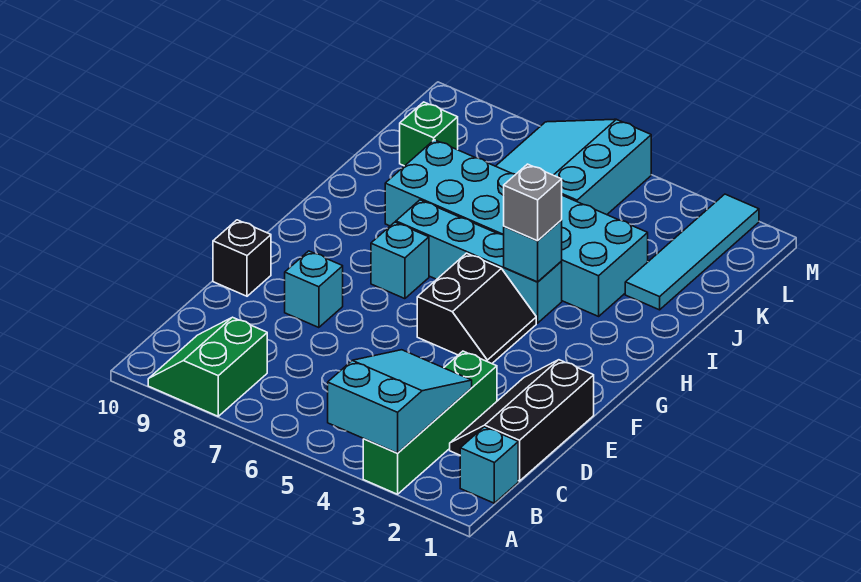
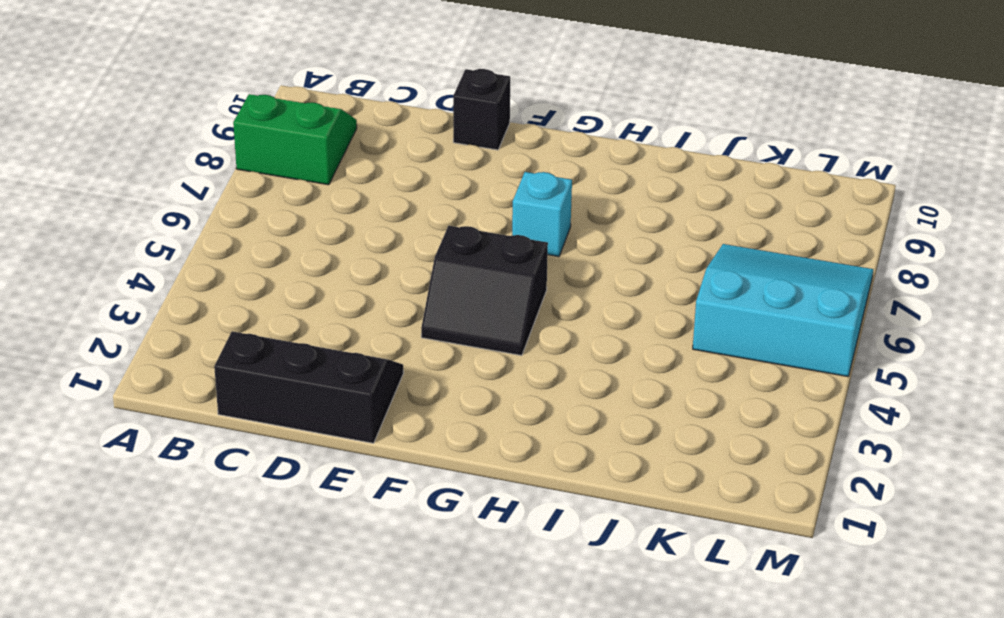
none -> green 1x4 brick [363,351,497,494]
none -> cyan 1x1 brick [460,427,518,503]
none -> cyan 1x1 brick [285,251,343,328]

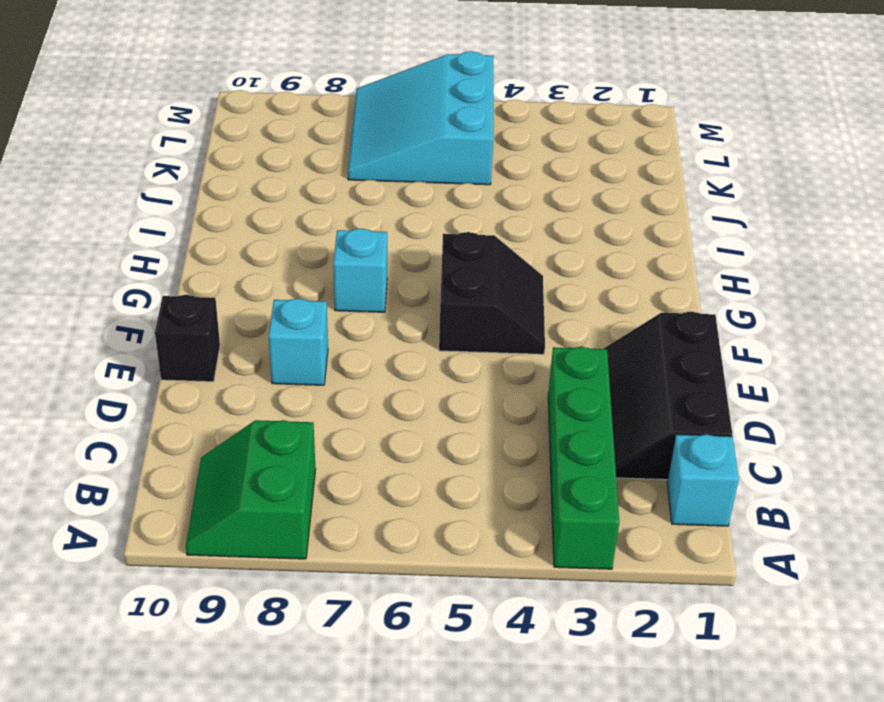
none -> cyan 1x4 brick [396,200,562,323]
none -> cyan 2x6 brick [385,140,648,316]
none -> cyan 1x4 tile [625,194,759,310]

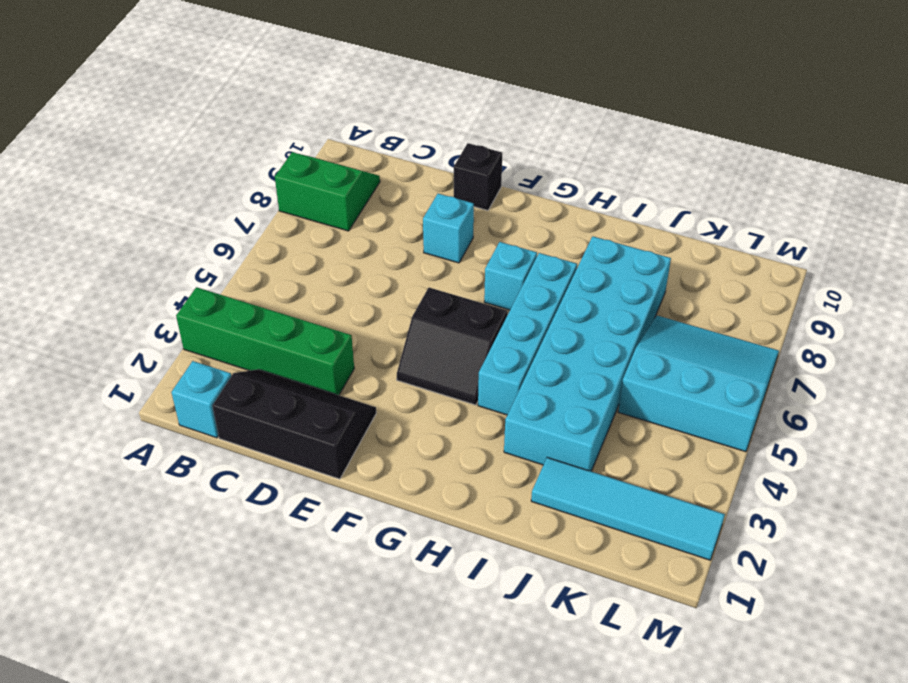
none -> green 1x1 brick [400,102,458,166]
none -> cyan 2x3 slope [328,350,472,453]
none -> cyan 1x1 brick [504,220,562,282]

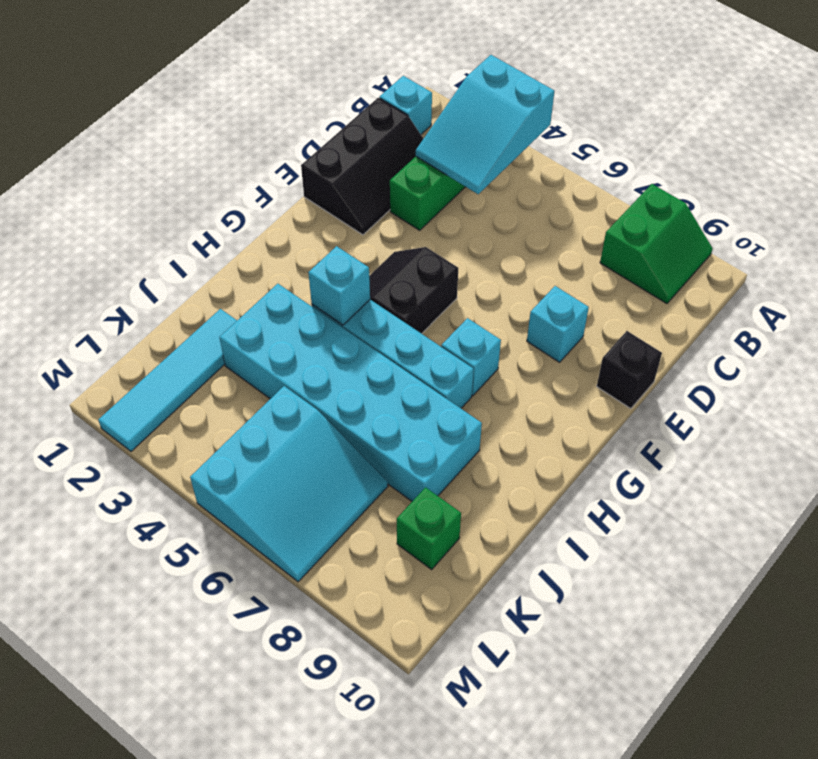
none -> grey 1x1 brick [504,164,562,241]

